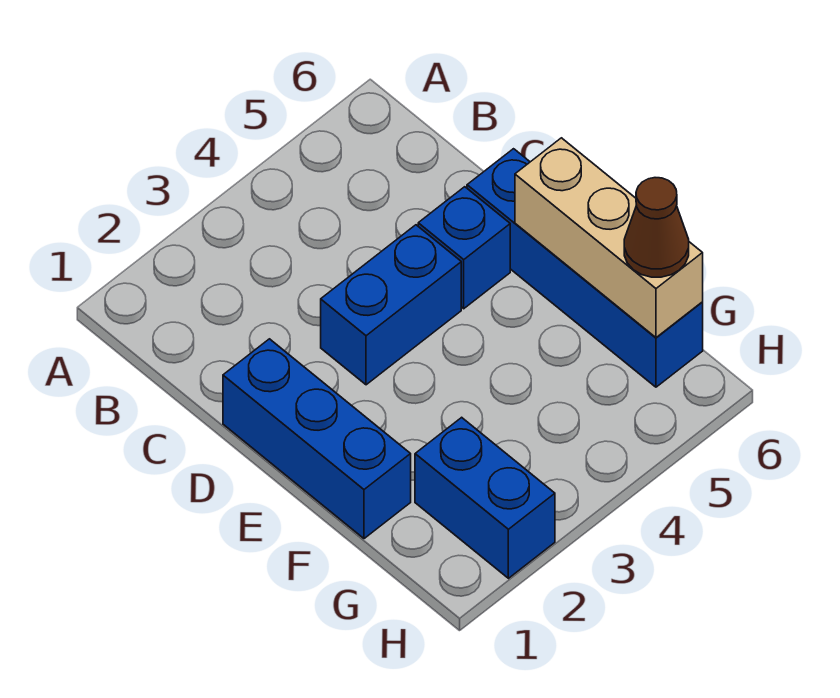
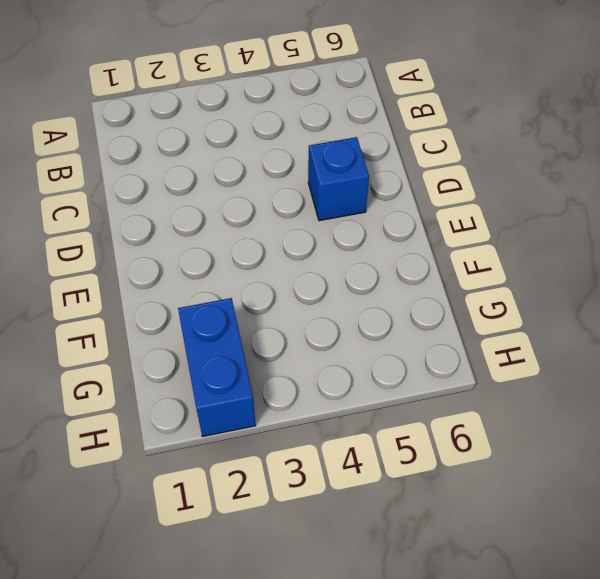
none -> blue 1x3 brick [223,339,411,539]
none -> blue 1x2 brick [321,225,461,385]

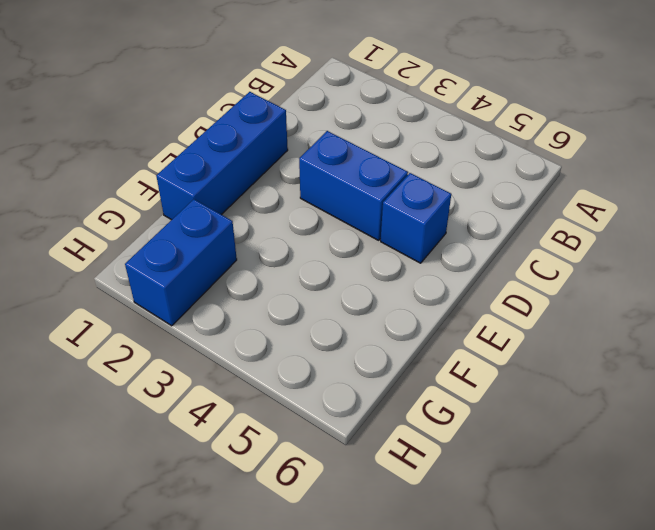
none -> blue 1x4 brick [467,149,703,387]
none -> tan 1x3 brick [515,138,703,337]

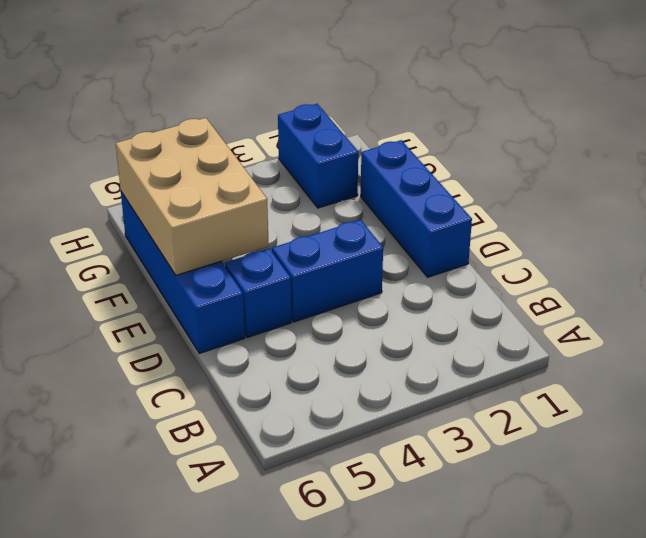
tan 2x3 brick [116,118,269,275] -> tan 1x3 brick [515,138,703,337]
none -> brown 1x1 cone [624,178,689,277]

